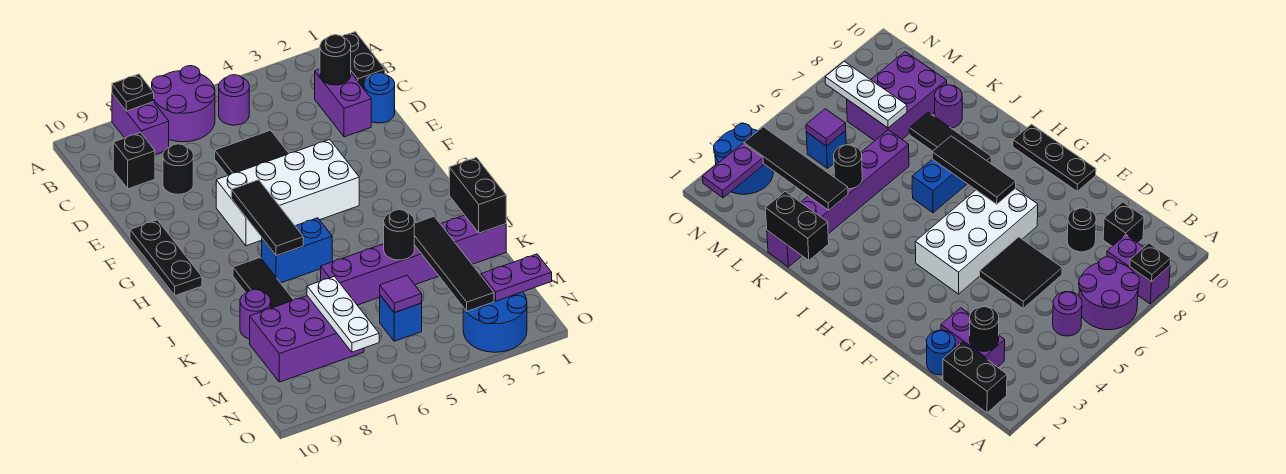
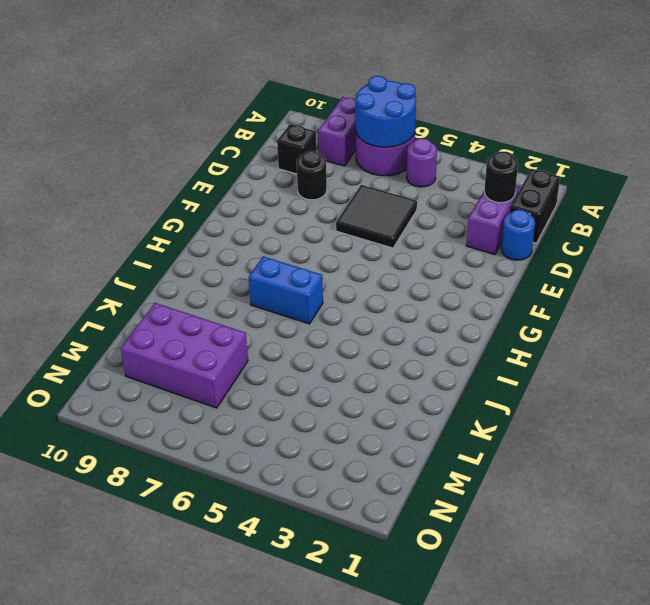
blue 2x2 round brick [355,76,416,147] -> blue 2x2 round brick moved to [463,292,527,352]
none -> white 2x4 brick [216,140,359,246]
none -> black 1x3 plate [130,220,202,296]
none -> black 1x3 tile [233,258,293,308]

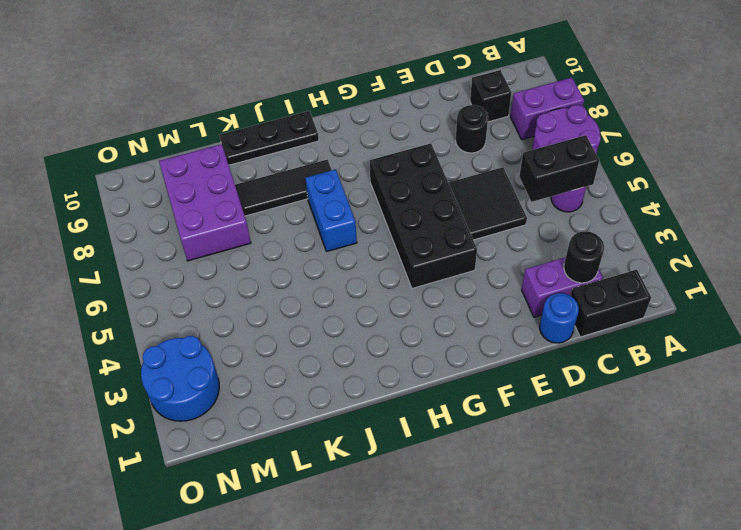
black 1x2 brick [519,135,599,202] -> black 1x2 brick moved to [449,157,506,233]
black 2x4 brick [370,143,477,289] -> white 2x4 brick [216,140,359,246]
black 1x3 plate [219,111,319,165] -> black 1x3 plate moved to [130,220,202,296]
none -> purple 1x6 brick [321,215,506,305]
none -> purple 1x1 round brick [240,289,271,339]
none -> blue 1x1 brick [380,295,422,341]

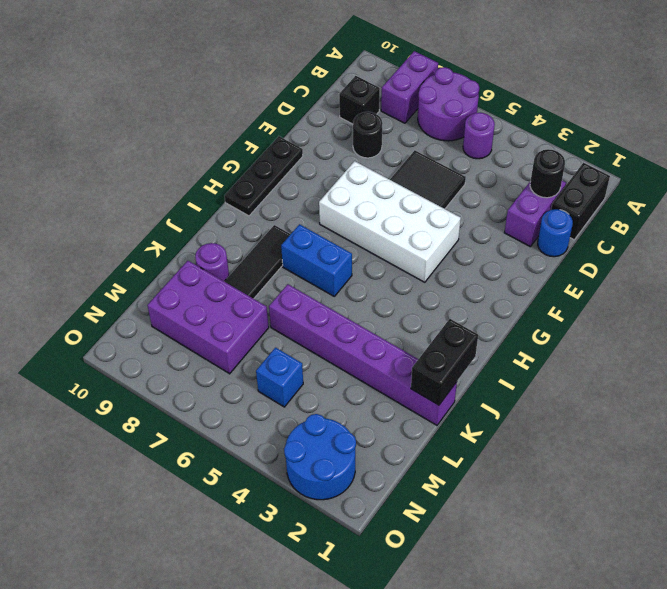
none -> black 1x1 plate [112,74,154,111]
none -> black 1x3 tile [231,180,303,256]
none -> black 1x4 tile [414,217,494,311]

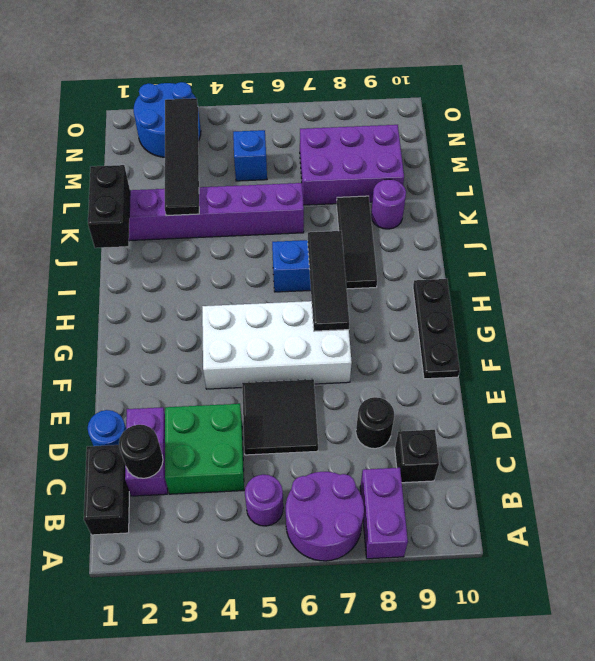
green 2x2 brick [165,404,244,494] -> none
none -> black 1x1 plate [112,74,154,111]
none -> black 1x1 round brick [384,210,414,260]
none -> white 1x3 plate [307,276,379,352]

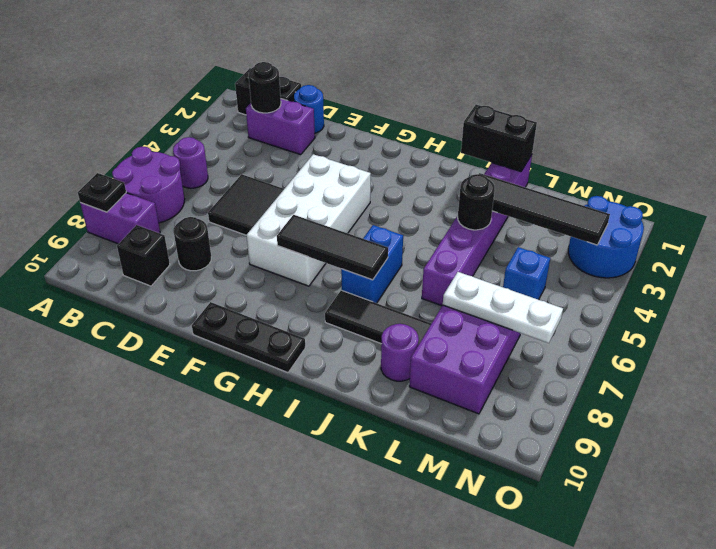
none -> purple 1x1 tile [380,275,422,313]
none -> purple 1x2 plate [481,254,552,301]

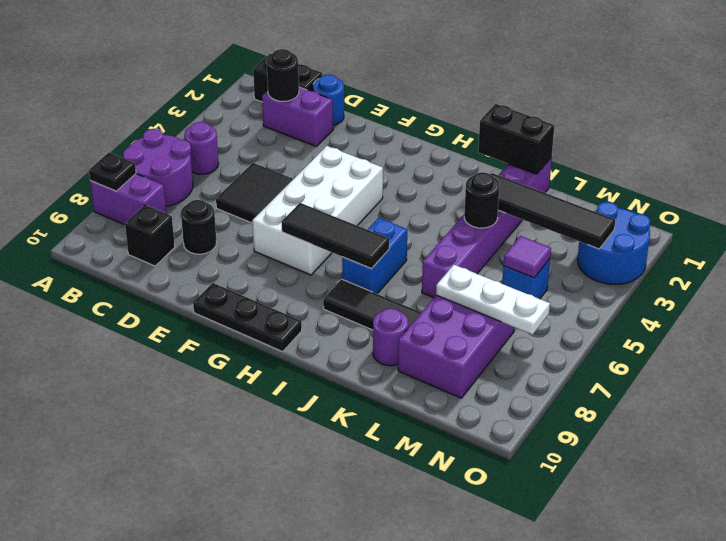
none -> purple 1x2 plate [481,254,552,301]

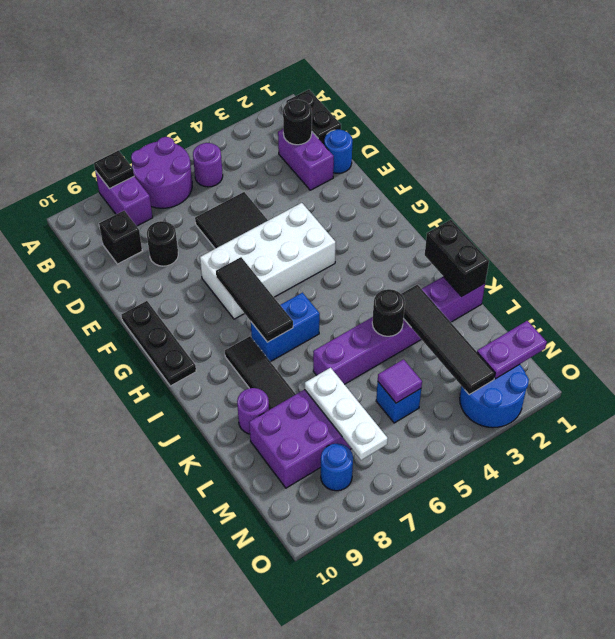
blue 1x1 round brick [321,443,353,491] -> none

